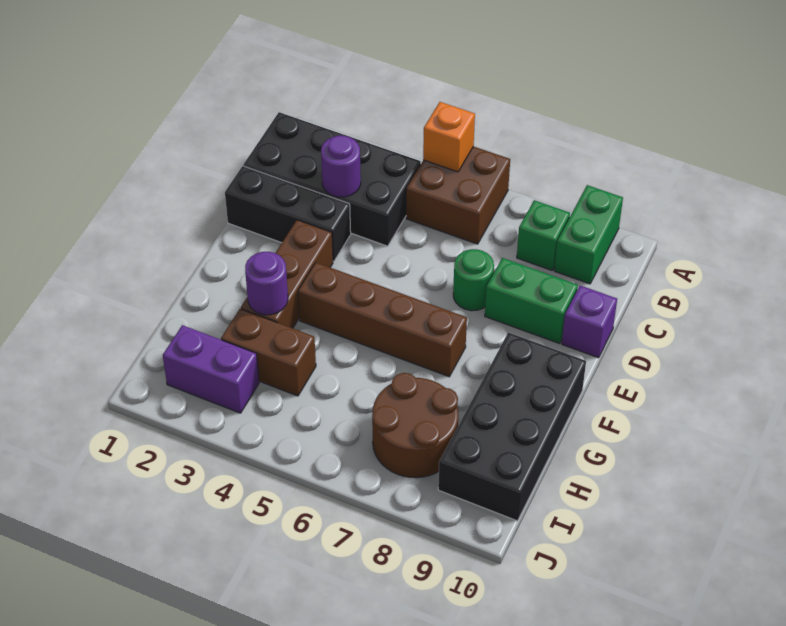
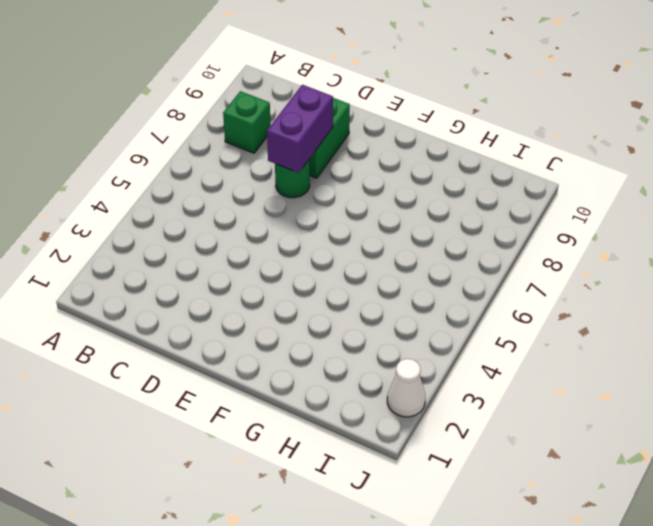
purple 1x2 brick [267,85,333,173] -> purple 1x2 brick moved to [163,325,259,413]
white 1x1 cone [387,359,425,417] -> none
none -> brown 2x2 brick [406,146,510,244]
none -> green 1x2 brick [554,185,623,284]
none -> black 2x4 brick [244,112,421,246]

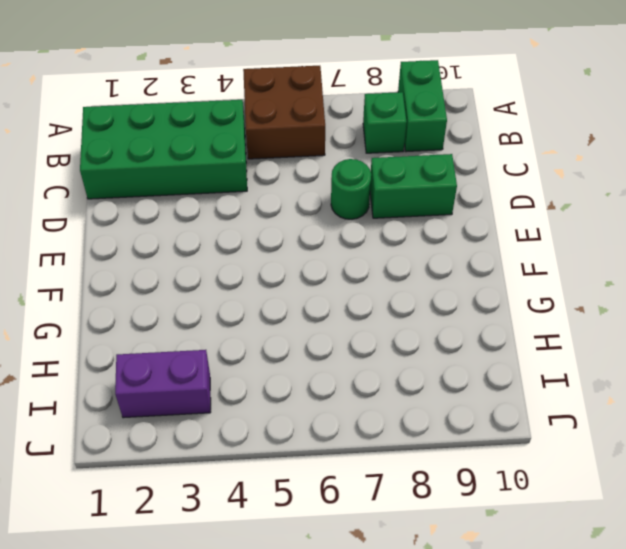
green 2x4 brick [80,100,247,199] -> black 2x4 brick [244,112,421,246]
none -> black 1x3 brick [225,166,351,262]
none -> purple 1x1 brick [562,286,617,358]
none -> brown 1x3 brick [241,220,333,328]

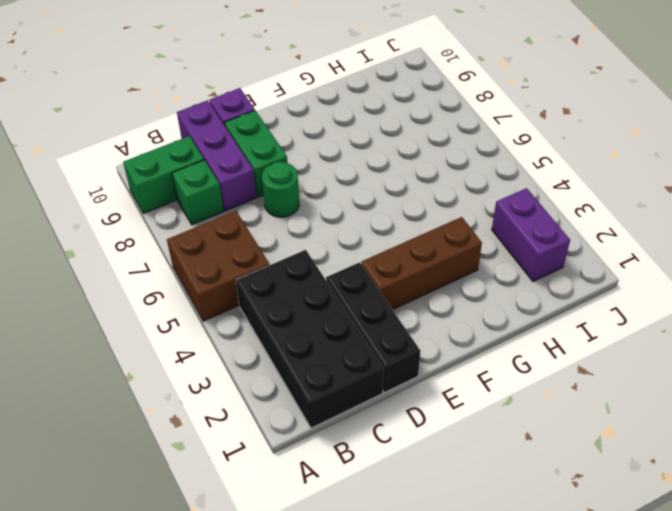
purple 1x3 brick [177,100,257,211] -> none
none -> brown 1x4 brick [298,263,467,377]
none -> black 2x4 brick [438,333,586,521]
none -> brown 1x2 brick [221,309,316,396]

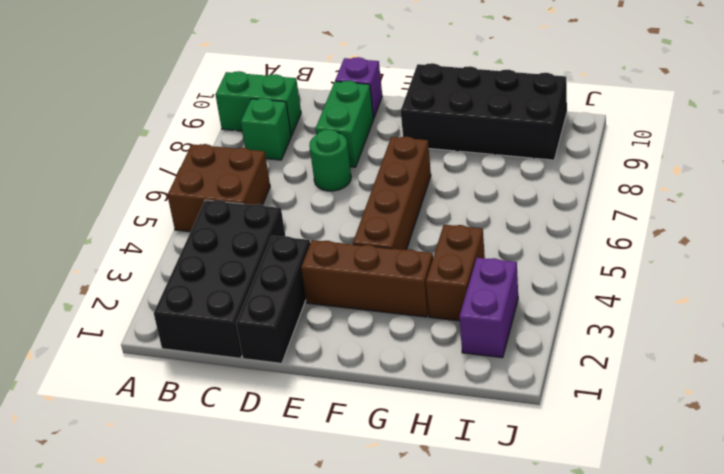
none -> brown 2x2 round brick [372,373,458,478]
none -> orange 1x1 brick [423,102,475,172]
none -> purple 1x1 round brick [321,135,361,197]

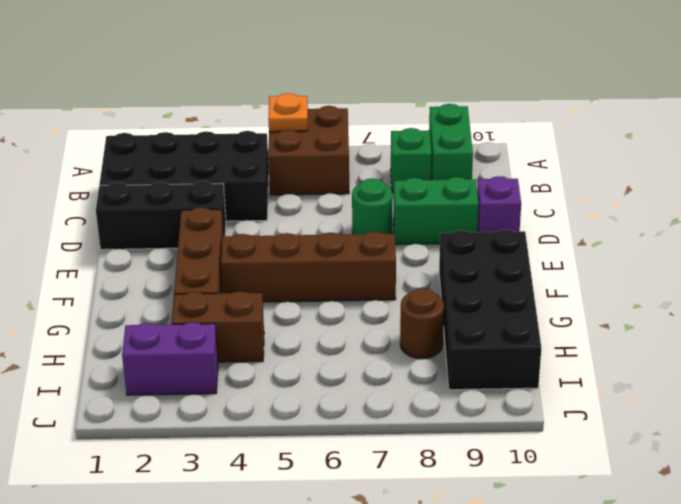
orange 1x1 plate [268,93,308,132] -> orange 1x1 brick [423,102,475,172]
brown 1x1 round brick [400,288,444,359] -> brown 2x2 round brick [372,373,458,478]
none -> purple 1x1 round brick [321,135,361,197]
none -> purple 1x1 round brick [245,252,288,315]

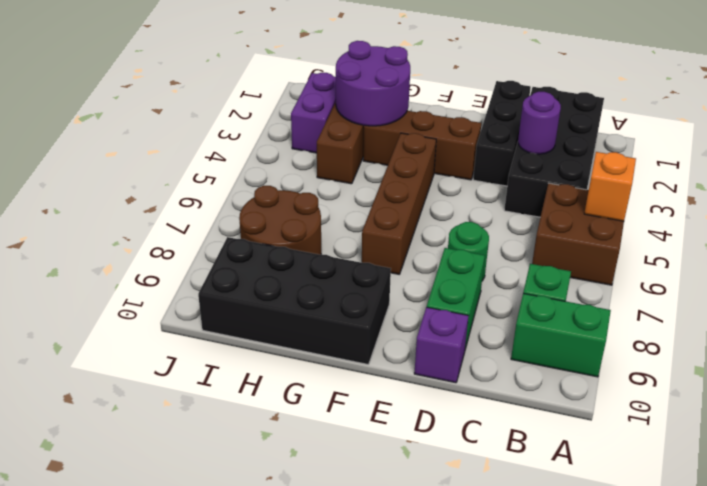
purple 2x2 round brick [336,41,410,126] -> purple 1x1 round brick [245,252,288,315]

